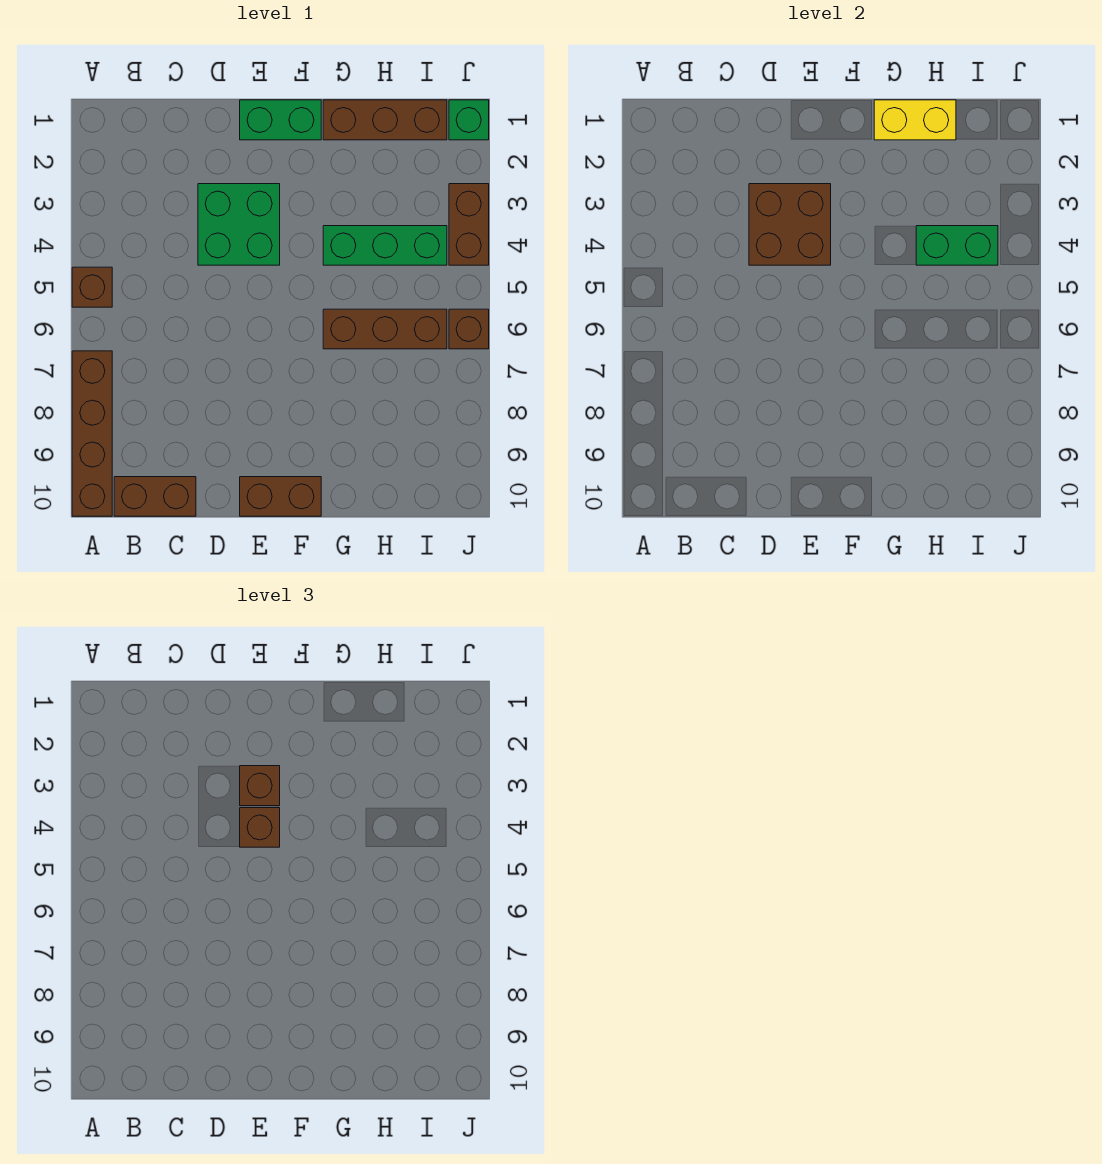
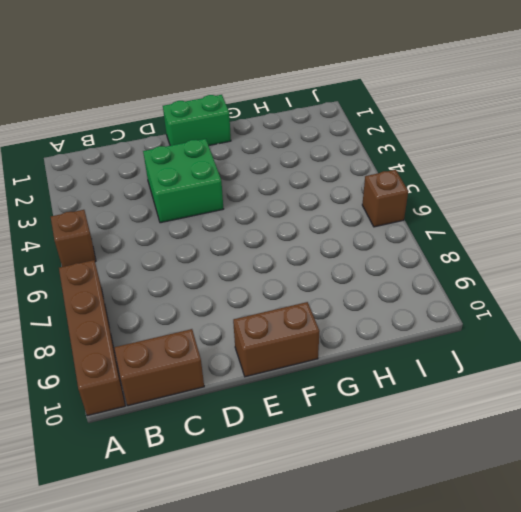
none -> brown 1x3 brick [323,100,447,140]
none -> green 1x3 brick [323,226,447,265]
none -> brown 1x3 brick [323,309,447,349]

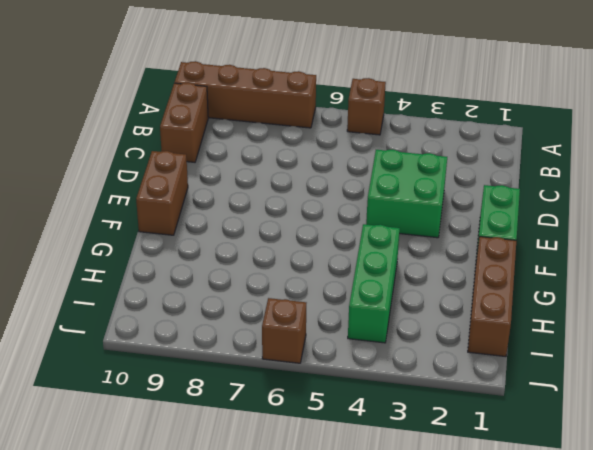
none -> brown 1x3 brick [323,309,447,349]
none -> green 1x1 brick [449,100,489,140]
none -> brown 1x2 brick [449,184,489,265]

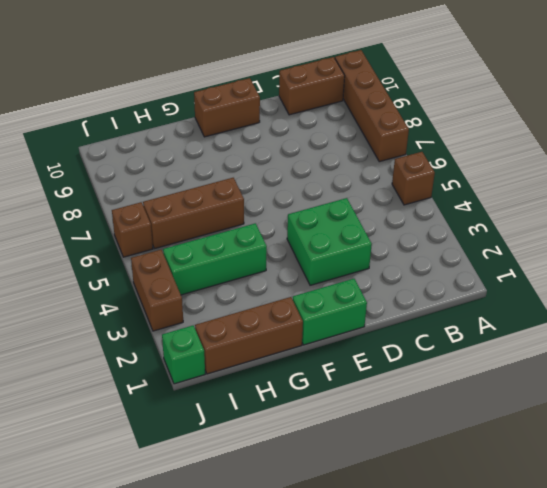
none -> brown 2x2 brick [749,184,831,265]
none -> yellow 1x2 brick [874,100,956,140]
none -> green 1x2 brick [916,226,998,265]

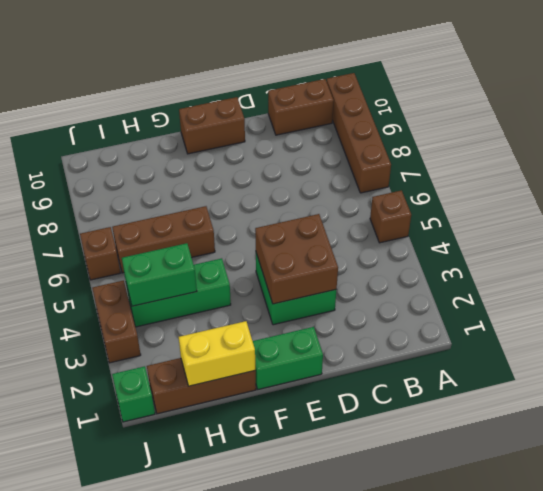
none -> brown 1x1 brick [240,766,280,806]
none -> brown 1x1 brick [240,808,280,847]

